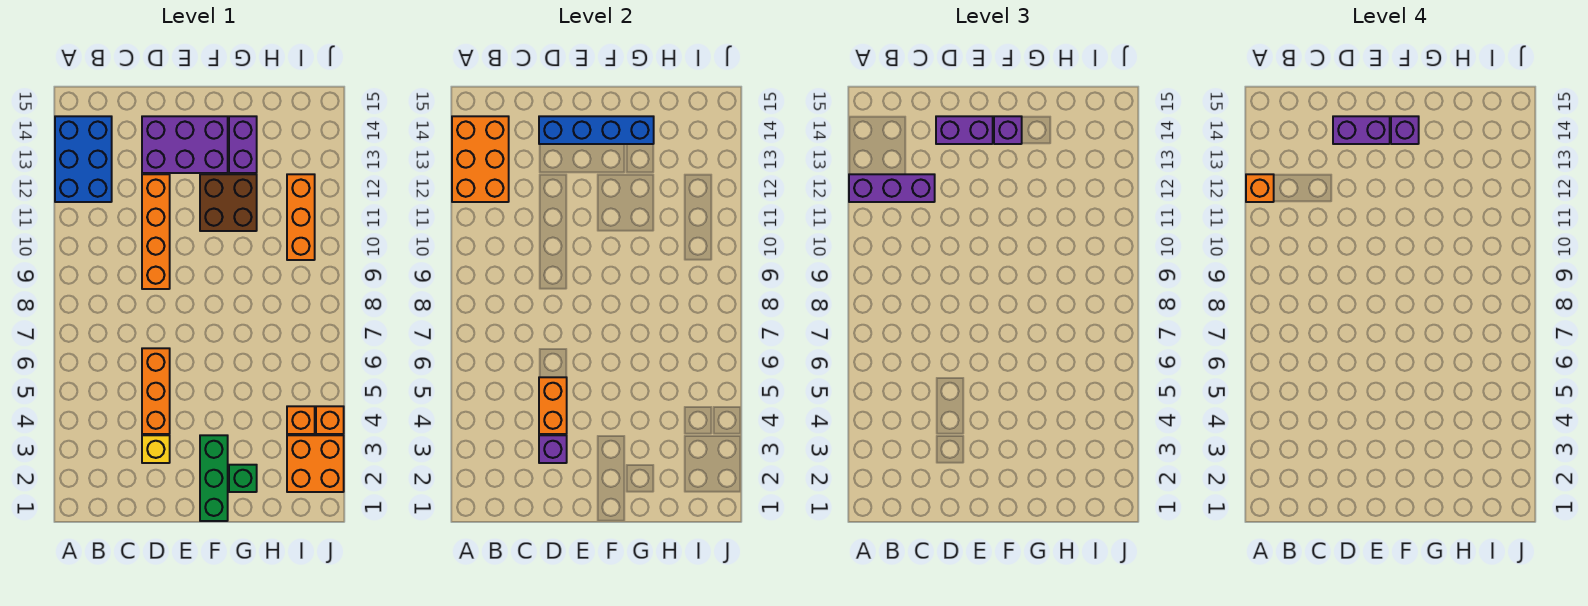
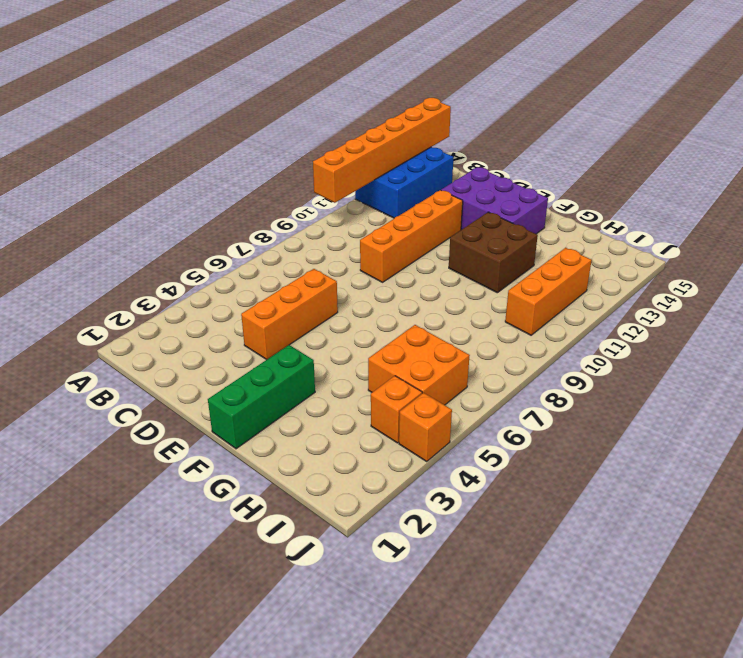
orange 1x6 brick [313,98,451,203] -> orange 2x3 brick [452,116,509,202]
orange 2x2 brick [368,325,470,405] -> orange 2x2 brick moved to [287,435,344,492]
none -> yellow 1x1 brick [142,435,170,463]
none -> green 1x1 brick [229,465,257,492]
none -> purple 1x2 brick [229,116,257,173]

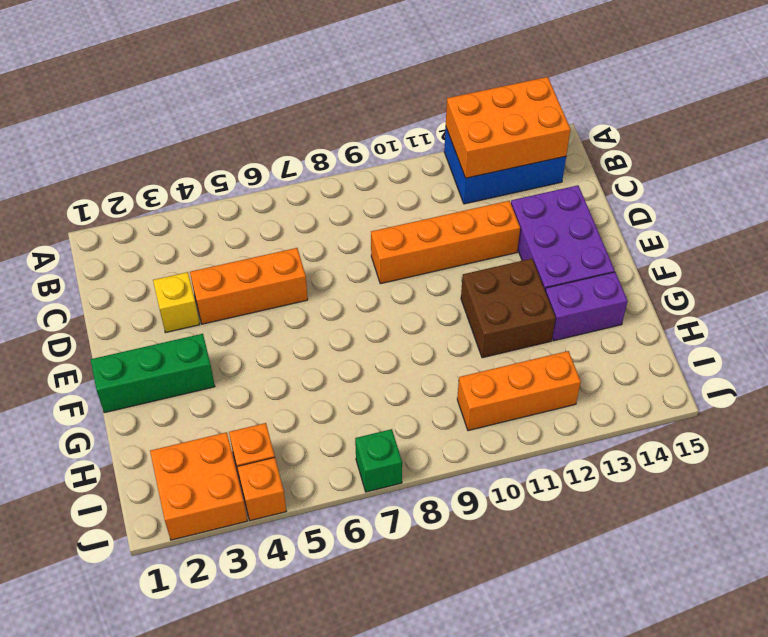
green 1x1 brick [355,429,402,492] -> green 1x1 brick moved to [229,465,257,492]
none -> purple 1x1 brick [539,435,567,463]
none -> orange 1x2 brick [539,377,567,434]
none -> blue 1x4 brick [539,116,654,144]

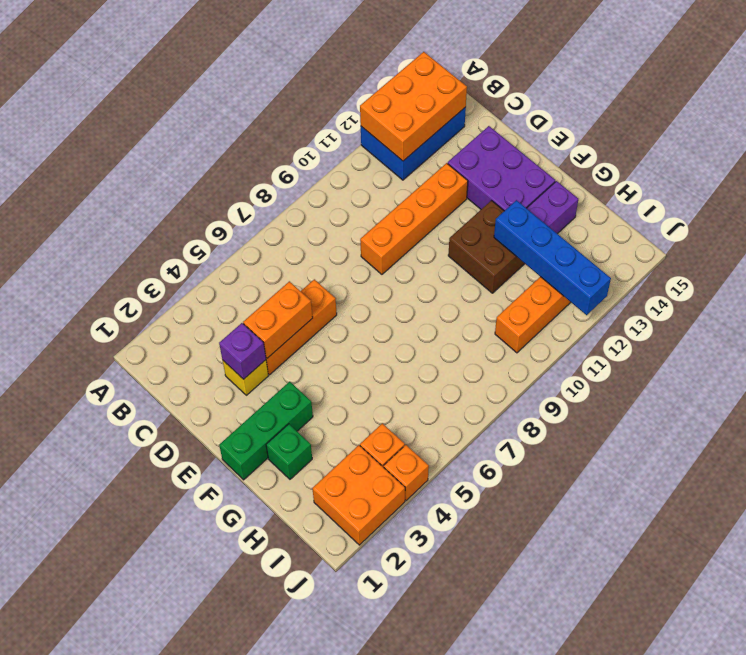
blue 1x4 brick [494,200,611,315] -> blue 1x4 brick moved to [539,116,654,144]
none -> purple 1x3 brick [849,174,935,202]
none -> purple 1x2 brick [936,116,993,144]
none -> purple 1x1 brick [994,116,1022,144]

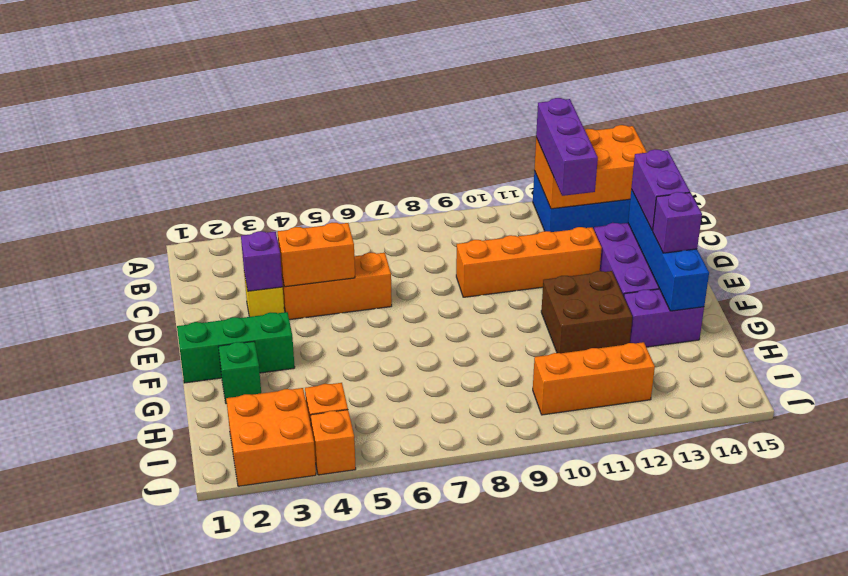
none -> orange 1x1 brick [1246,174,1274,202]
none -> purple 1x2 brick [1333,116,1390,144]
none -> purple 1x1 brick [1391,116,1419,144]

